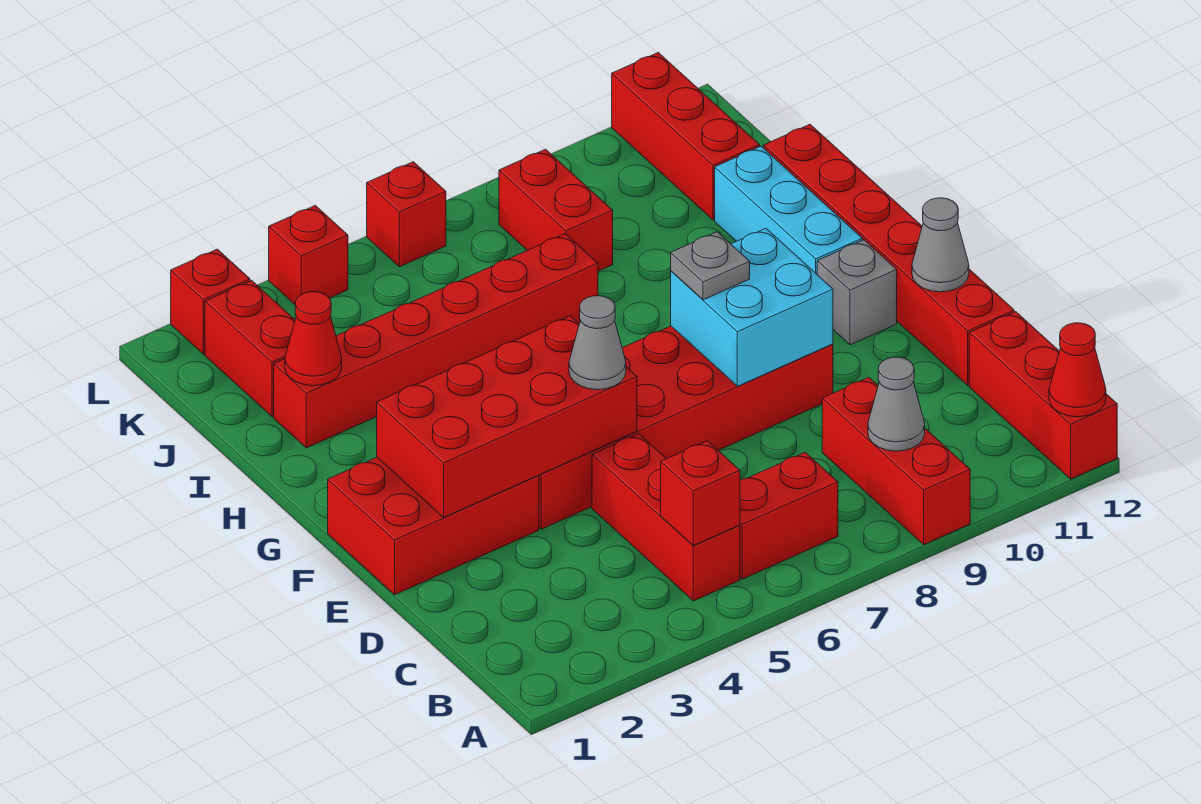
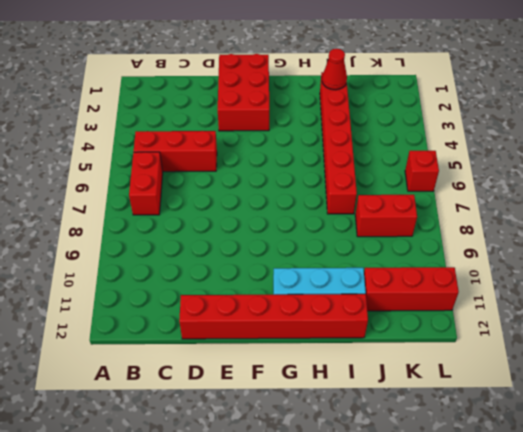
none -> red 1x3 brick [822,377,970,544]
none -> red 1x3 brick [969,312,1117,479]
none -> red 2x6 brick [539,326,833,529]

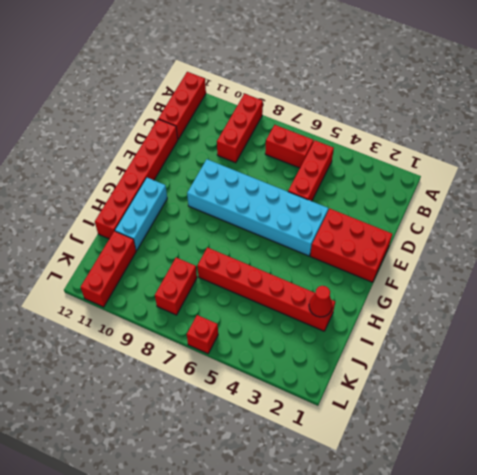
cyan 2x6 brick [187,159,328,256] -> red 2x6 brick [539,326,833,529]
none -> grey 1x1 brick [817,240,897,345]
none -> red 1x2 brick [205,280,295,417]
none -> red 1x1 brick [171,249,250,354]

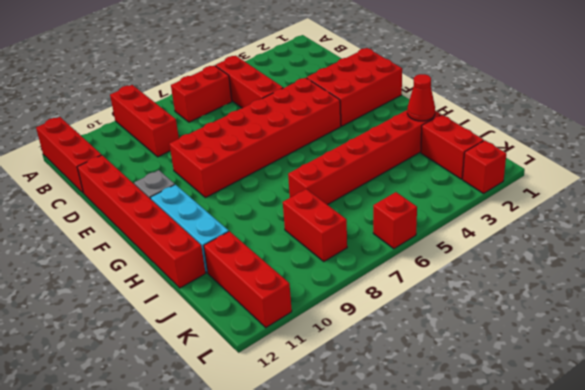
none -> red 1x1 brick [269,205,348,304]
none -> red 1x1 cone [1049,323,1106,417]
none -> red 1x1 brick [661,441,740,546]

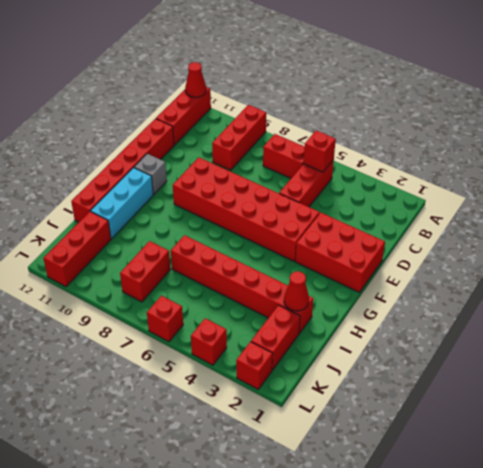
none -> grey 1x1 cone [868,357,925,451]
none -> red 2x4 brick [377,316,637,517]
none -> cyan 2x2 brick [671,228,833,386]

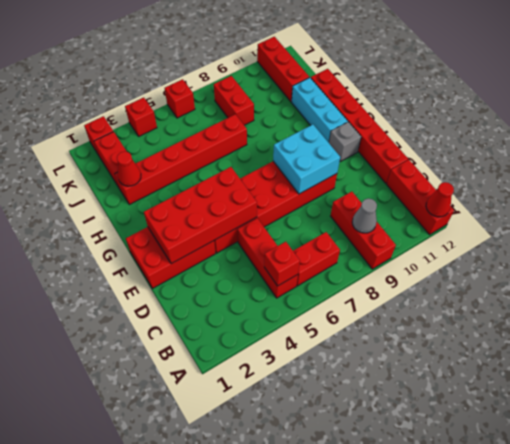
none -> grey 1x1 cone [912,198,969,292]
none -> grey 1x1 cone [569,296,626,390]
none -> grey 1x1 plate [671,232,750,300]

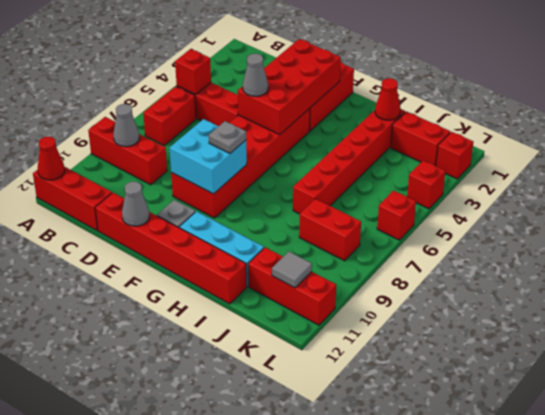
grey 1x1 tile [272,252,312,288] -> none

